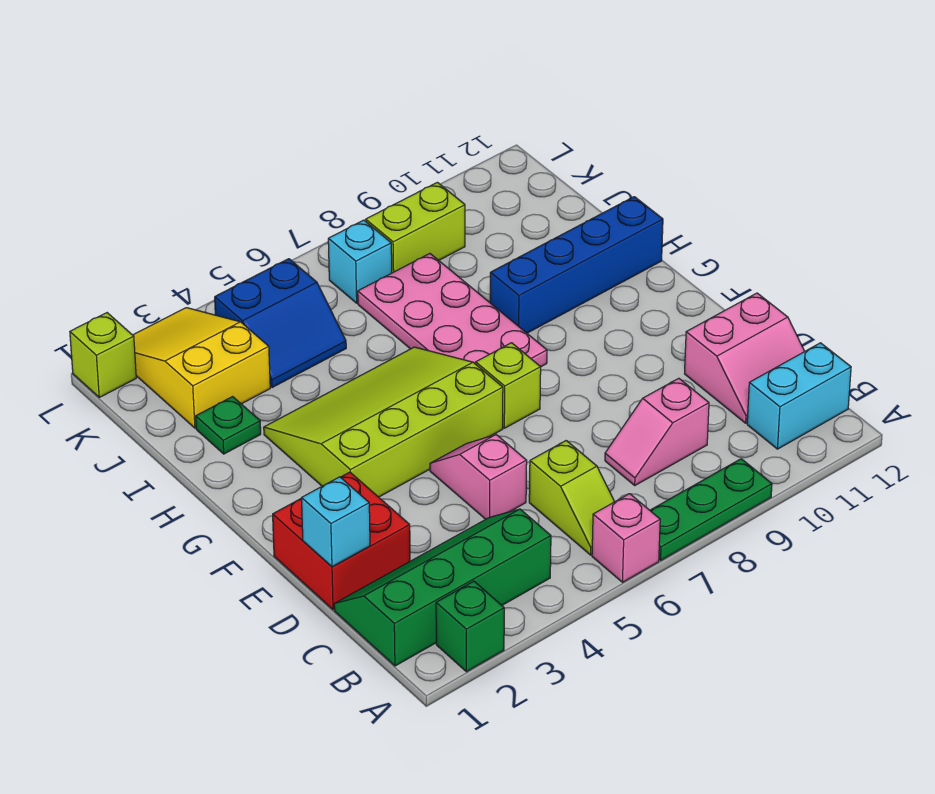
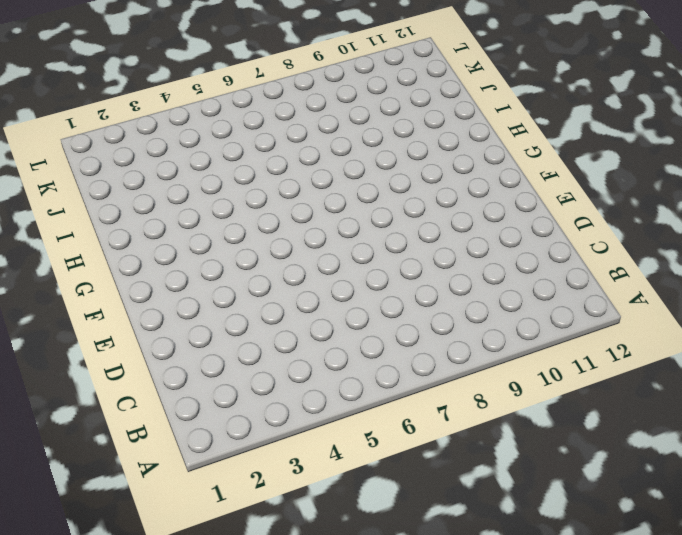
none -> green 1x1 brick [436,581,504,672]
none -> pink 1x1 brick [592,494,660,582]
none -> green 1x3 plate [650,459,772,560]

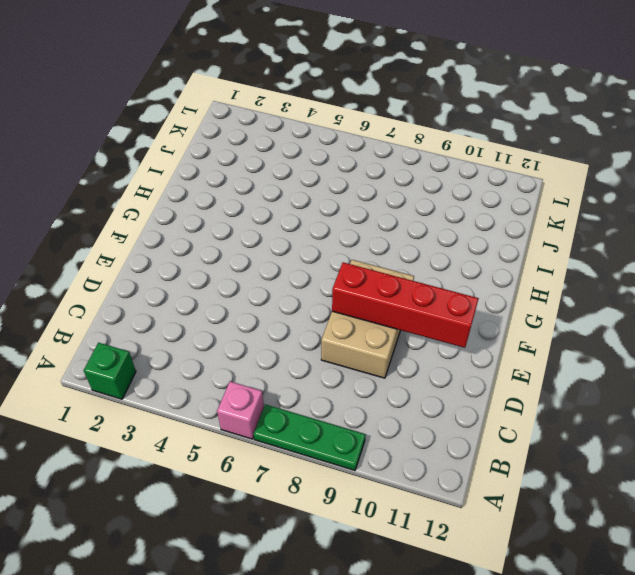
tan 2x3 brick [321,260,414,378] -> none
red 1x4 brick [332,262,479,348] -> none
none -> green 2x4 slope [334,509,551,666]
none -> lime 1x2 slope [529,441,614,555]
none -> cyan 1x2 brick [747,343,851,449]

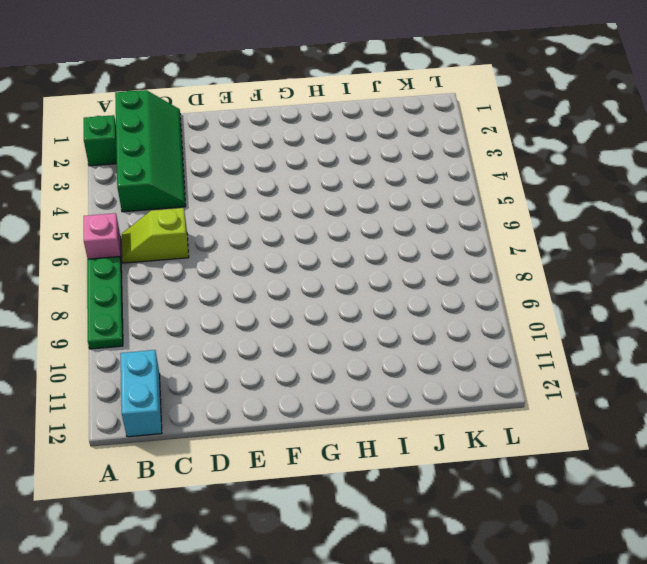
none -> pink 1x2 slope [605,378,709,485]
none -> pink 2x2 slope [685,293,805,423]
none -> red 2x2 brick [273,472,410,610]

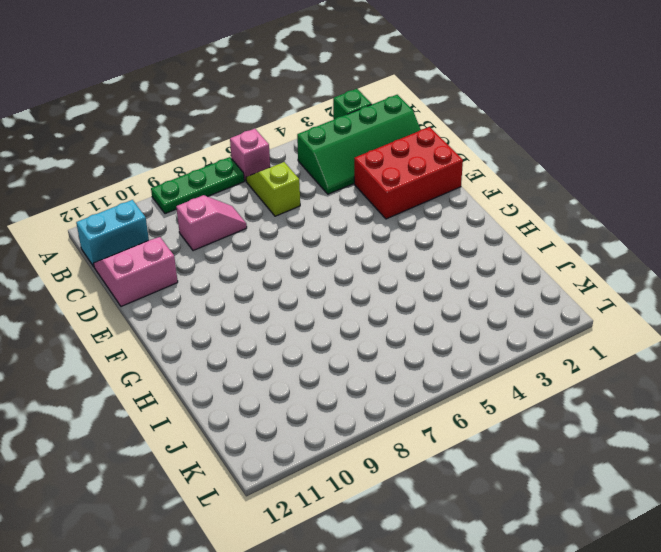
red 2x3 brick [354,127,463,219] -> red 2x2 brick [273,472,410,610]
none -> pink 1x2 slope [430,435,527,519]
none -> lime 3x4 slope [264,347,503,497]
none -> lime 1x1 brick [476,343,541,428]

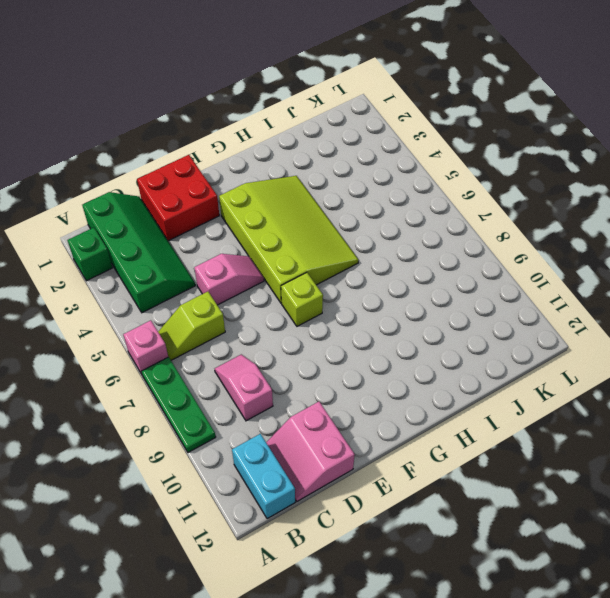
none -> pink 2x4 plate [358,254,547,367]
none -> blue 1x4 brick [490,197,663,333]
none -> green 1x1 plate [196,397,261,454]

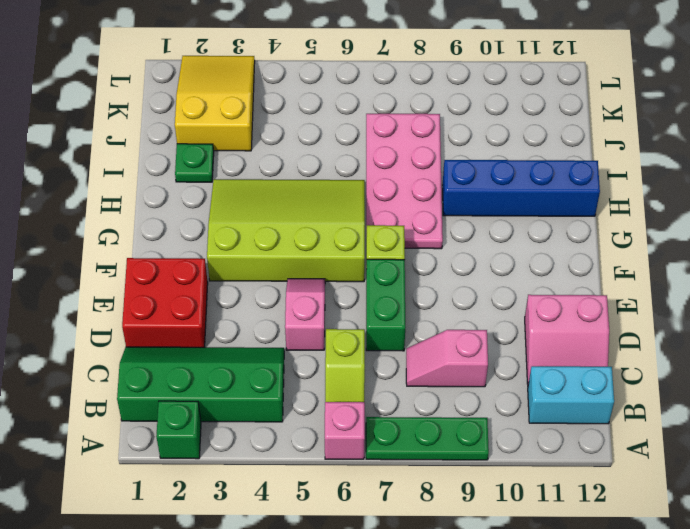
green 1x2 brick [366,259,405,351] -> none
none -> blue 2x2 slope [215,259,346,388]
none -> cyan 1x1 brick [328,220,392,303]
none -> lime 1x2 brick [366,182,465,273]

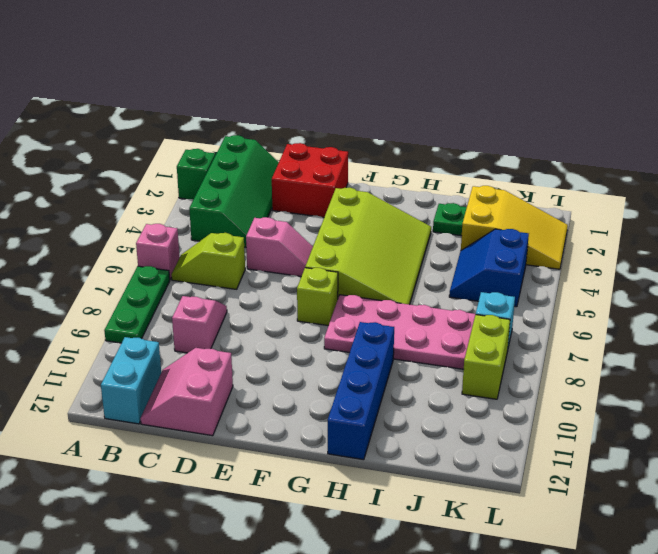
none -> lime 1x1 brick [70,313,136,397]
none -> cyan 1x1 brick [302,477,370,567]

